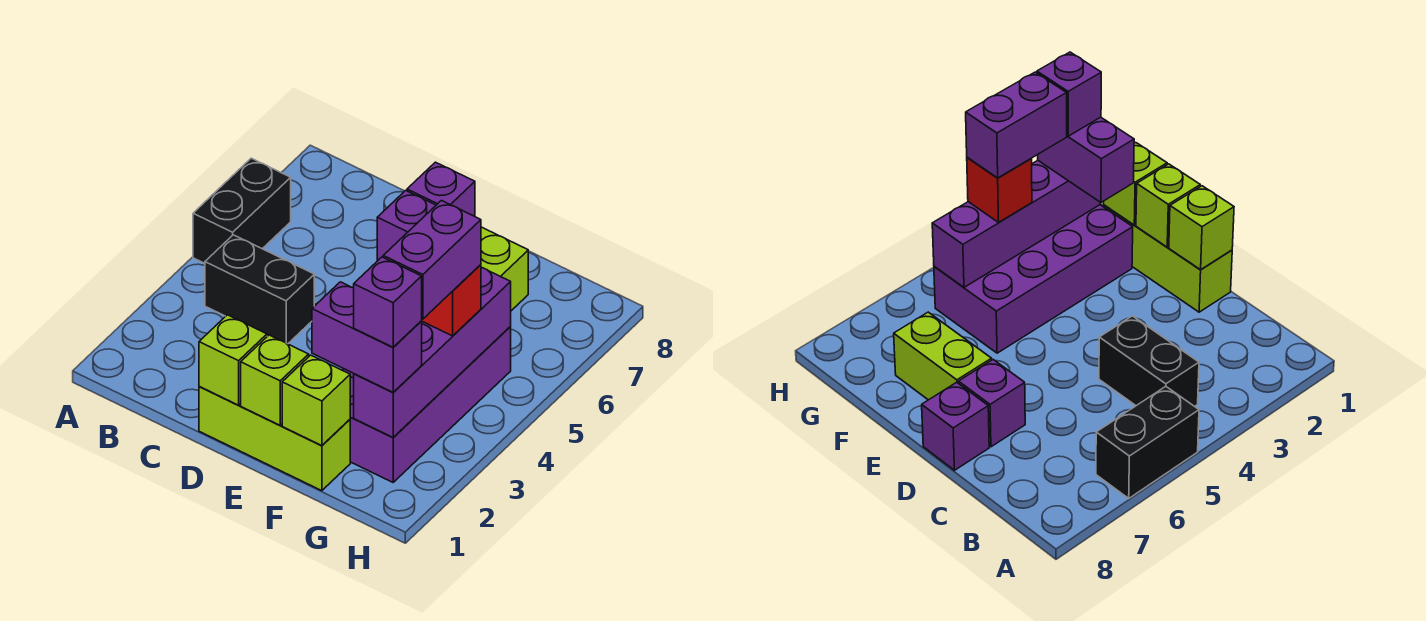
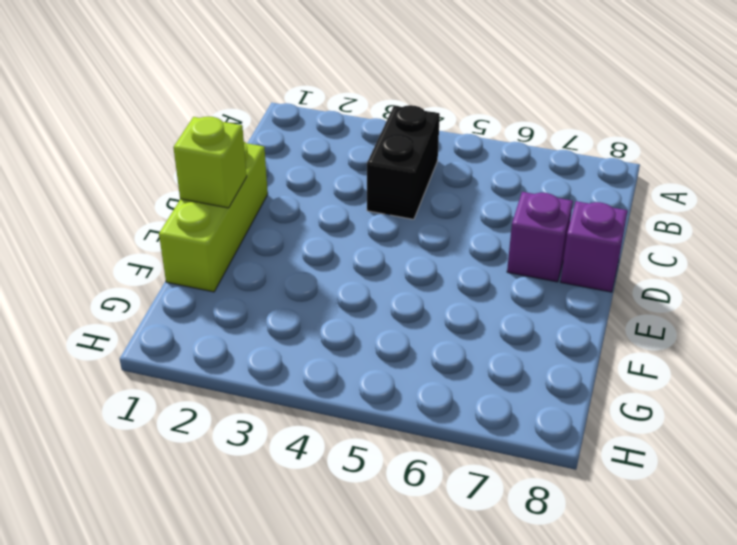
none -> black 1x2 brick [193,158,291,263]
none -> lime 1x2 brick [481,227,528,311]
none -> purple 2x4 brick [342,327,511,482]

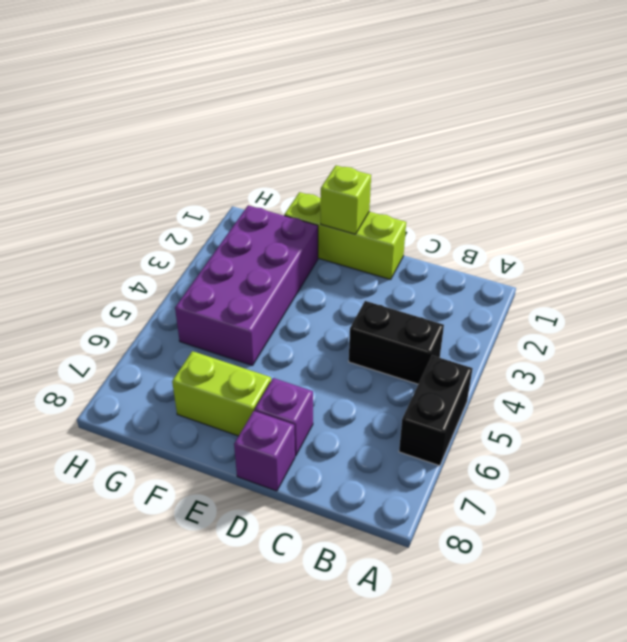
none -> lime 1x1 brick [199,315,267,405]
none -> lime 1x1 brick [282,355,350,446]
none -> purple 1x4 brick [354,268,511,437]

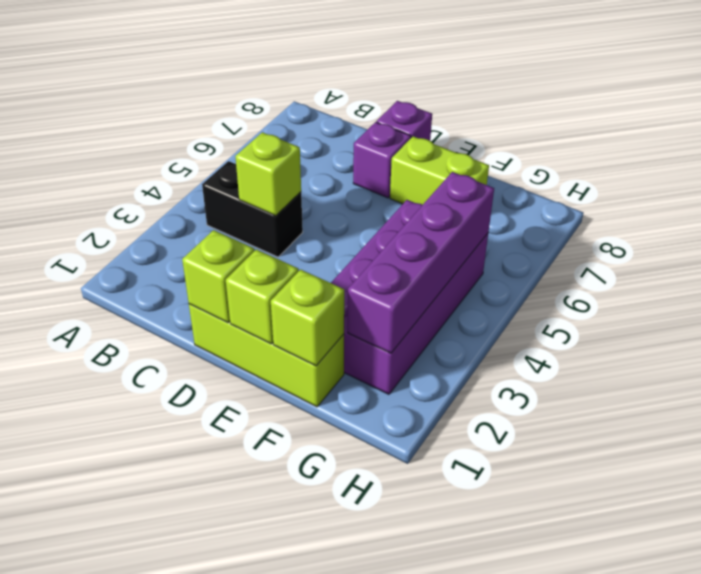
lime 1x1 brick [235,132,301,216] -> none
none -> black 1x2 brick [193,158,291,263]
none -> purple 1x2 brick [312,282,422,392]
none -> red 1x1 brick [422,265,481,336]

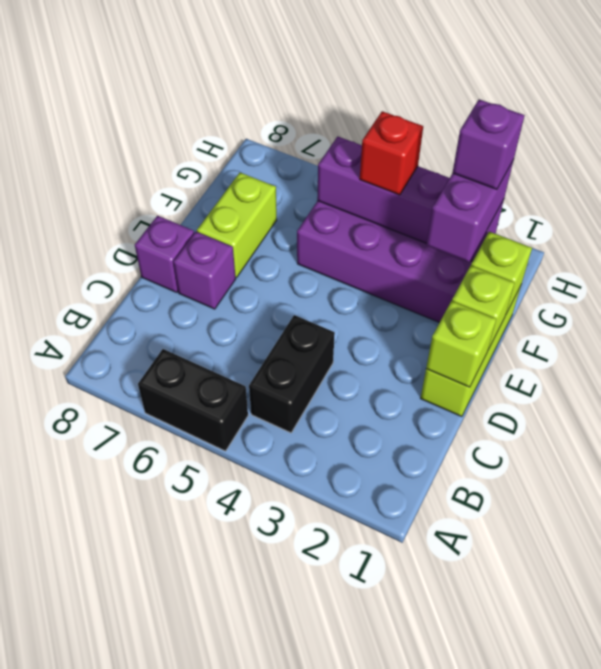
none -> purple 1x2 brick [383,201,481,319]

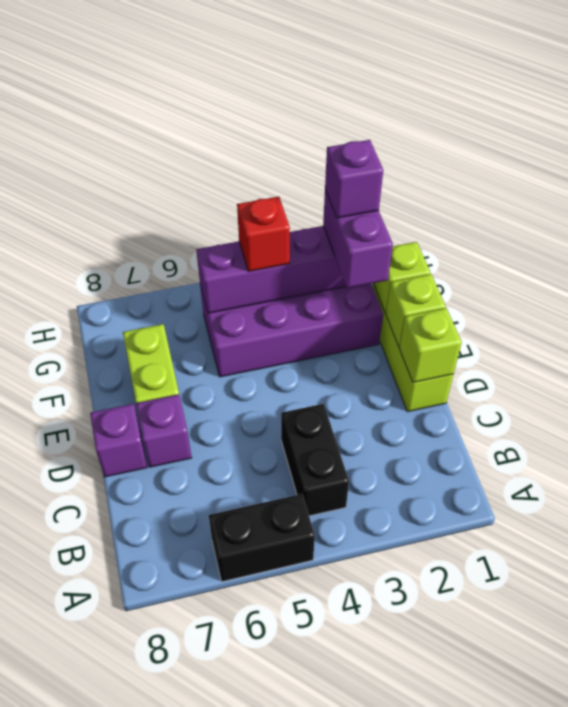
none -> purple 1x2 brick [383,201,481,319]

